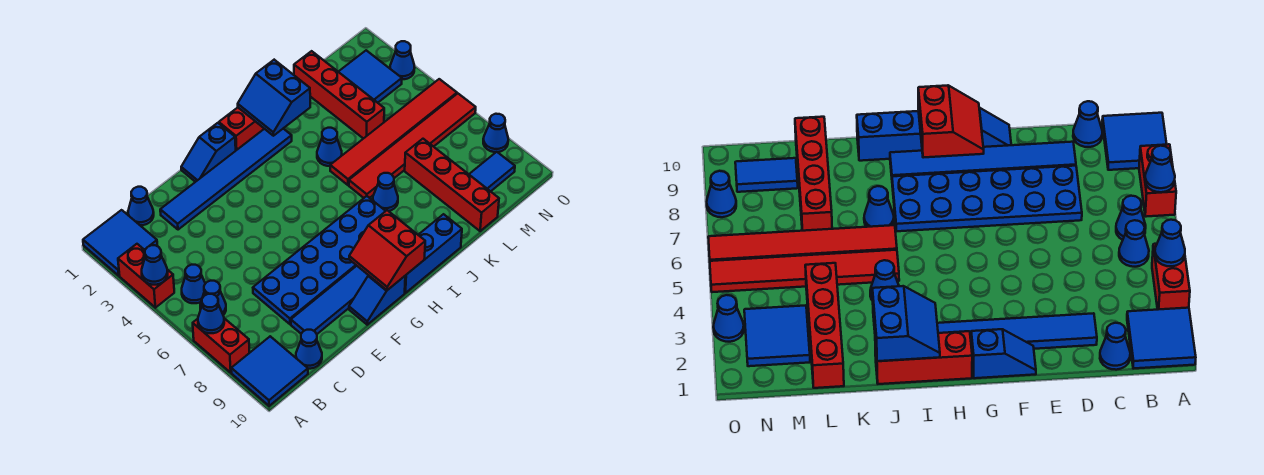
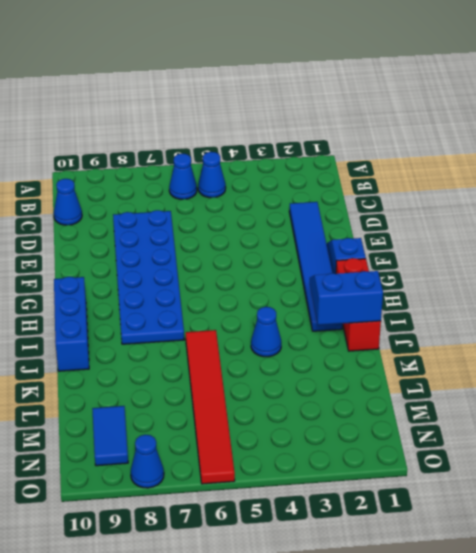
none -> blue 2x2 tile [83,210,157,276]
none -> red 1x2 brick [118,244,174,308]
none -> red 1x2 brick [193,318,249,372]

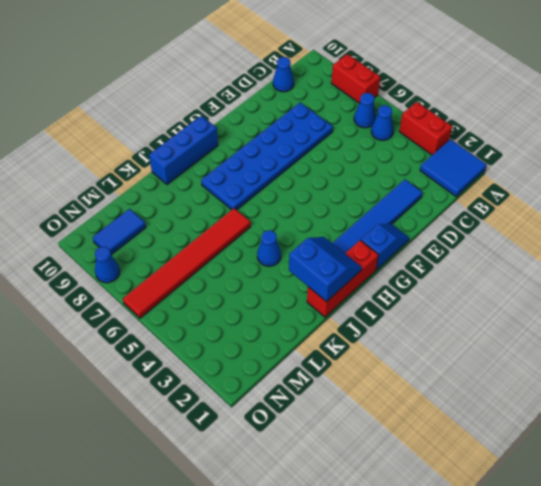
none -> blue 2x2 tile [231,336,308,406]
none -> blue 1x1 cone [128,187,154,225]
none -> blue 1x6 tile [291,266,368,334]

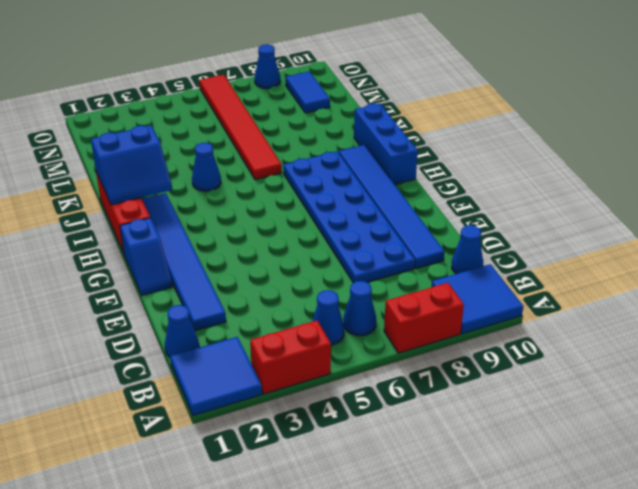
none -> blue 1x2 slope [349,275,405,325]
none -> red 1x6 tile [330,79,457,185]
none -> blue 1x1 cone [373,173,398,211]

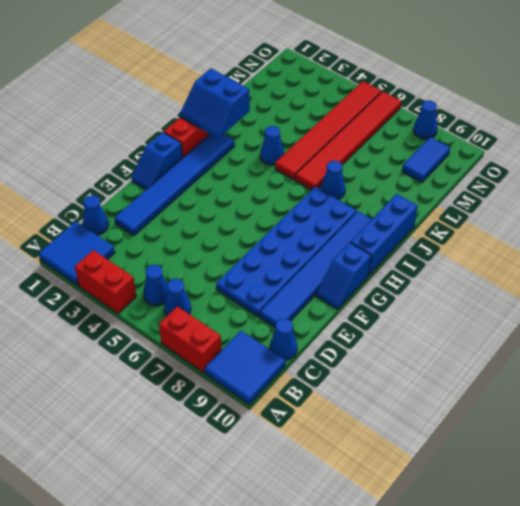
none -> red 1x4 brick [294,51,384,139]
none -> red 1x4 brick [405,139,499,231]
none -> blue 2x2 tile [338,50,402,103]

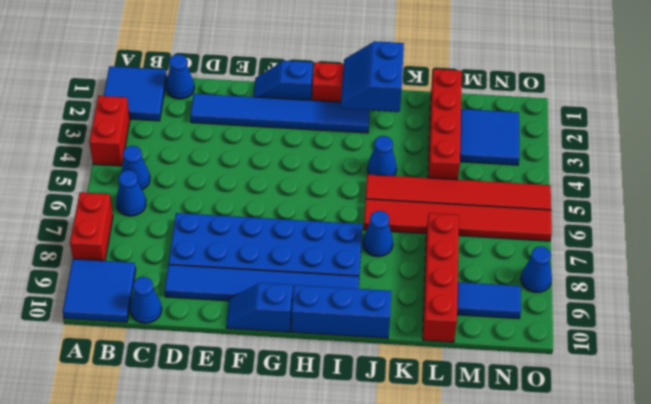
none -> blue 1x1 cone [390,41,414,79]
none -> blue 1x1 cone [142,245,168,285]
none -> blue 1x1 cone [198,294,224,333]

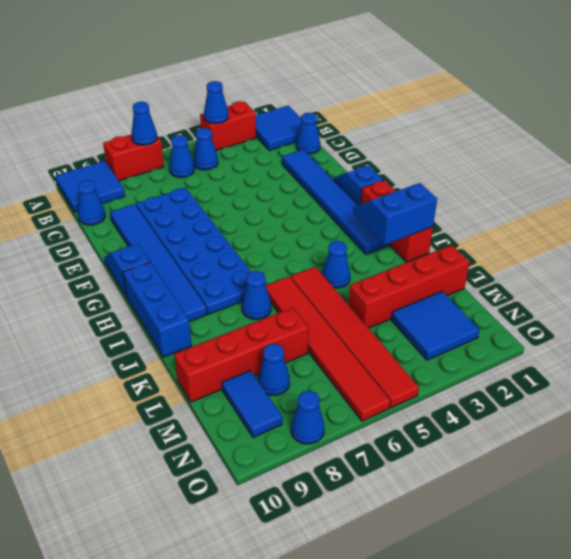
blue 1x1 cone [258,344,290,395] -> blue 1x1 cone moved to [390,41,414,79]
none -> red 2x2 slope [349,210,425,290]

